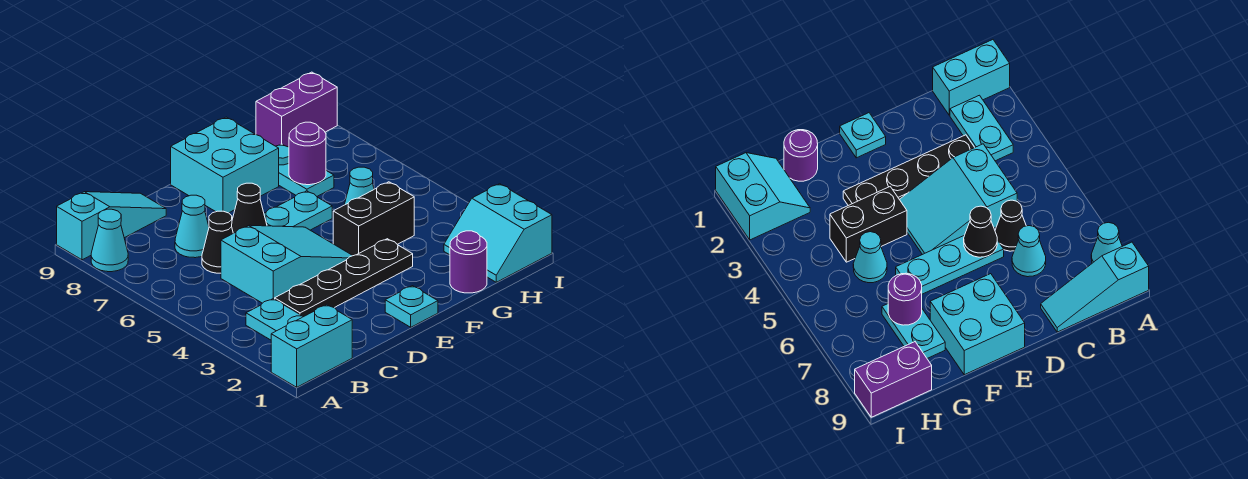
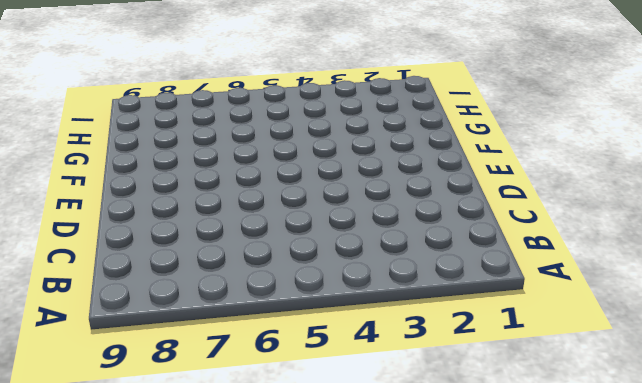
none -> cyan 1x2 brick [271,305,352,387]
none -> cyan 1x1 cone [91,209,128,272]
none -> cyan 1x3 slope [57,192,166,260]

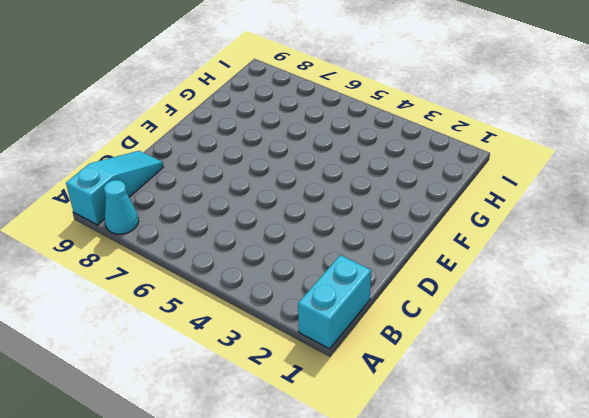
none -> cyan 1x2 plate [246,299,303,340]
none -> black 1x4 plate [275,239,413,317]
none -> cyan 2x3 slope [221,225,353,303]

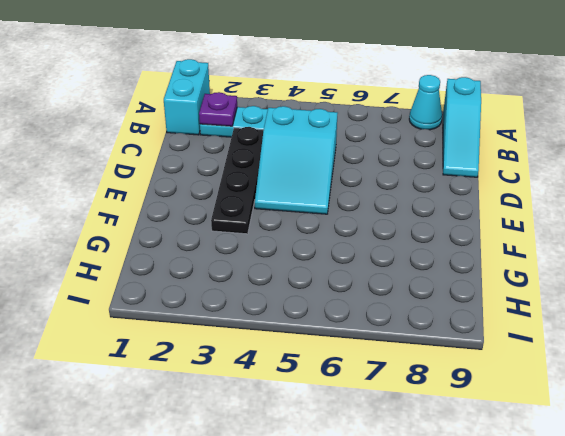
purple 1x1 plate [199,92,237,126] -> none
none -> black 1x1 cone [202,211,233,273]
none -> cyan 1x1 cone [175,195,209,258]
none -> cyan 1x3 plate [264,191,332,230]

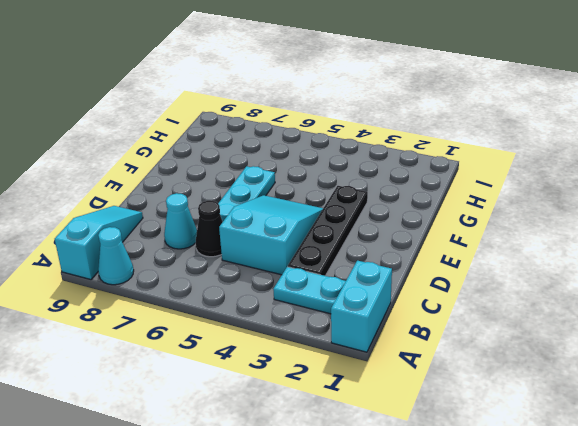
none -> cyan 1x1 plate [385,286,438,327]
none -> cyan 2x2 brick [171,117,279,213]
none -> black 1x2 brick [333,182,414,256]

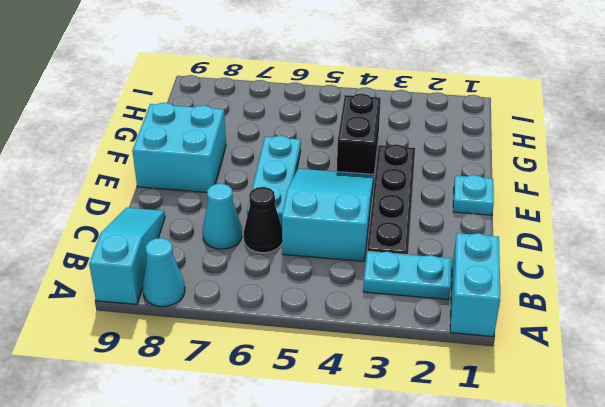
none -> purple 1x1 round brick [450,231,487,293]
none -> cyan 1x1 cone [345,167,374,205]
none -> cyan 1x2 plate [276,144,334,196]

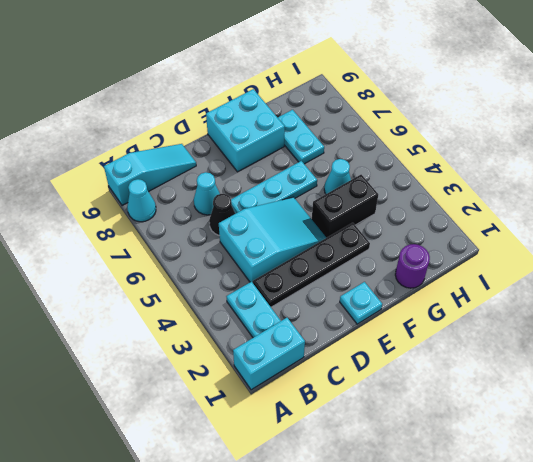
none -> cyan 2x2 slope [444,184,552,282]
none -> purple 1x2 brick [256,72,337,147]
none -> black 1x1 cone [232,183,267,233]

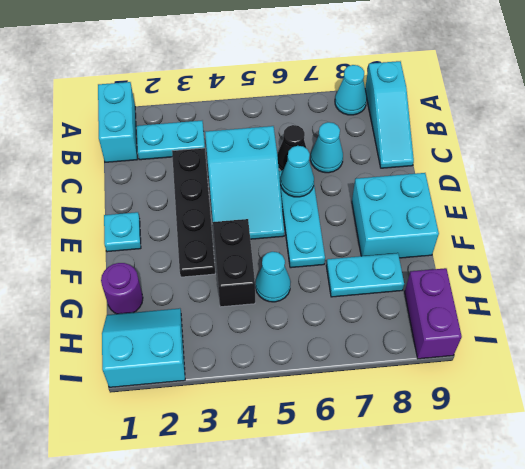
cyan 1x1 cone [280,146,314,197] -> black 1x1 cone [232,183,267,233]
none -> purple 1x1 round brick [289,122,326,185]

